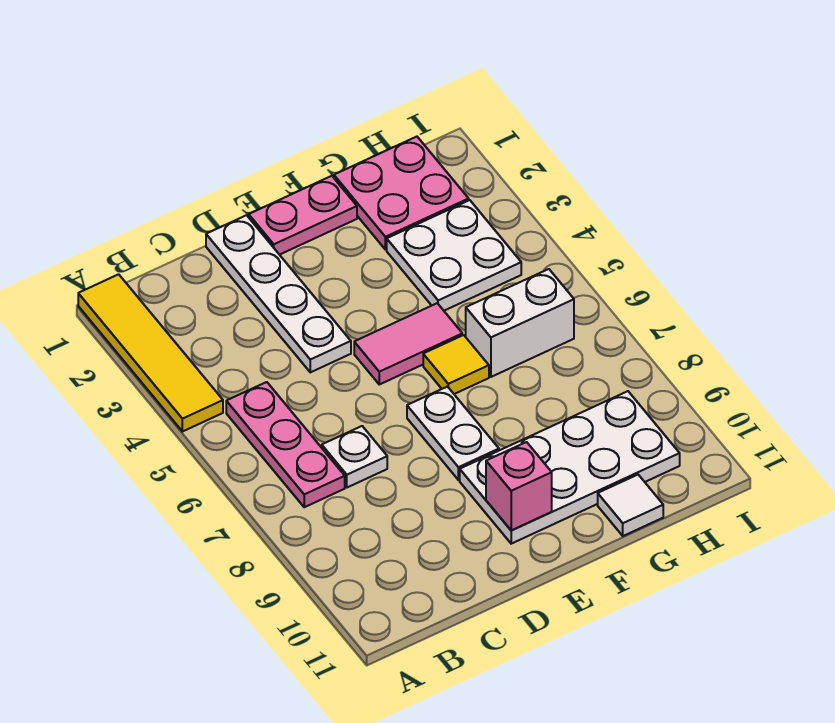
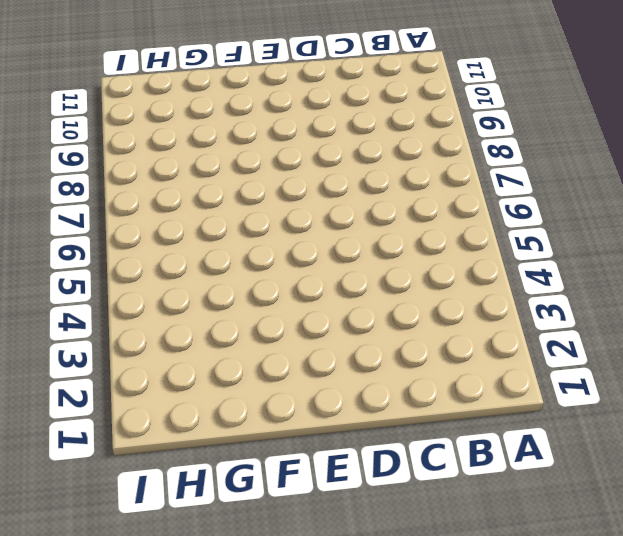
none -> yellow 1x4 tile [78,274,223,432]
none -> pink 1x3 plate [226,382,345,507]
none -> white 1x1 plate [322,426,387,487]

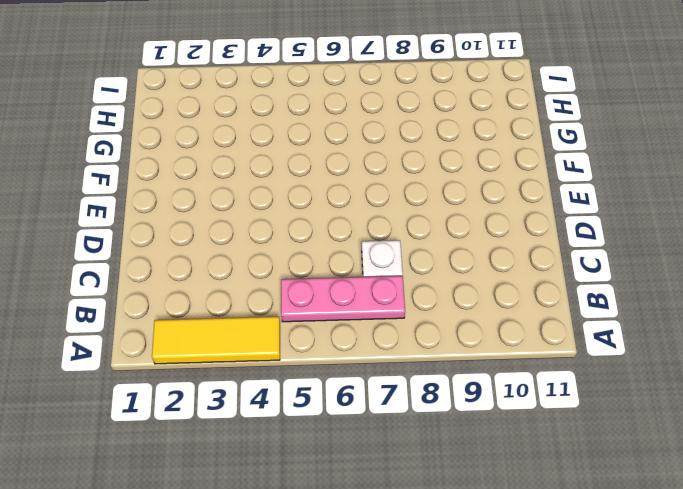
yellow 1x3 tile [152,317,280,364] -> yellow 1x4 tile [78,274,223,432]
none -> white 1x4 plate [206,215,351,372]
none -> pink 1x2 plate [249,176,357,255]
none -> pink 1x2 tile [354,303,462,384]

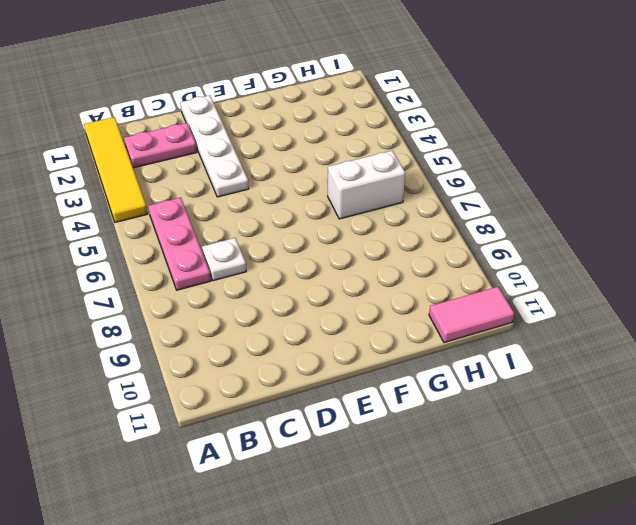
pink 1x2 plate [124,123,197,168] -> pink 1x2 plate moved to [249,176,357,255]
pink 1x2 tile [429,287,514,342] -> pink 1x2 tile moved to [354,303,462,384]
none -> white 1x2 plate [407,387,499,480]
none -> white 2x4 plate [460,391,680,544]
none -> yellow 1x1 tile [423,335,489,394]

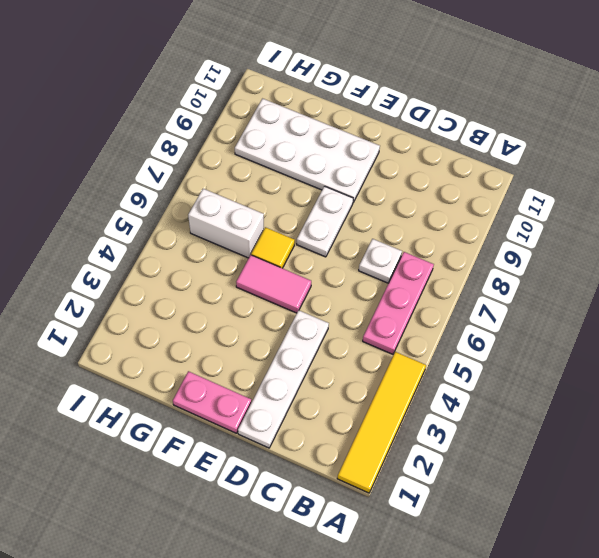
none -> pink 2x2 plate [334,137,469,250]
none -> white 2x2 plate [387,200,521,311]
none -> white 1x1 tile [598,475,663,536]

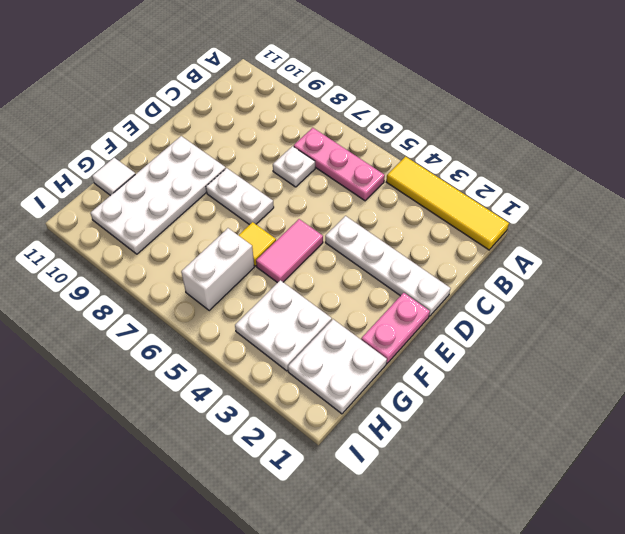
white 2x2 plate [288,319,387,414] -> pink 2x2 plate [334,137,469,250]
none -> pink 1x1 brick [486,442,552,530]

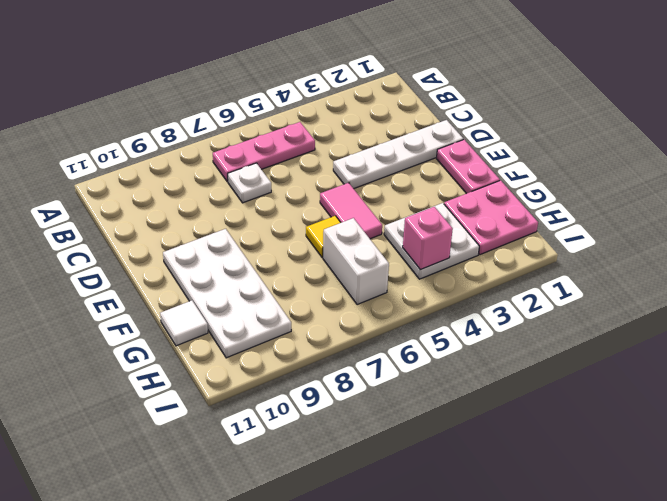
pink 1x1 brick [403,207,453,270] -> pink 1x1 brick moved to [486,442,552,530]
none -> yellow 1x4 tile [78,274,223,432]
none -> white 1x2 plate [407,387,499,480]

